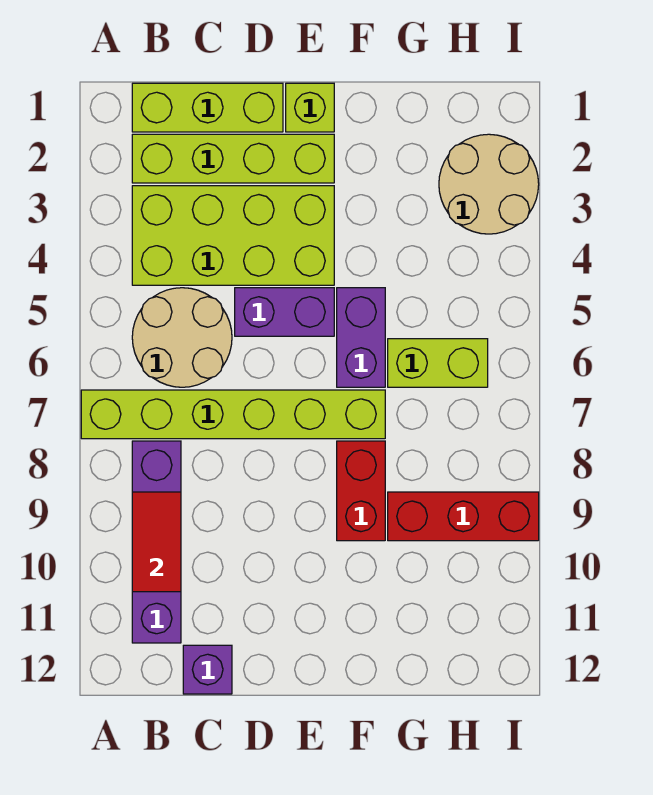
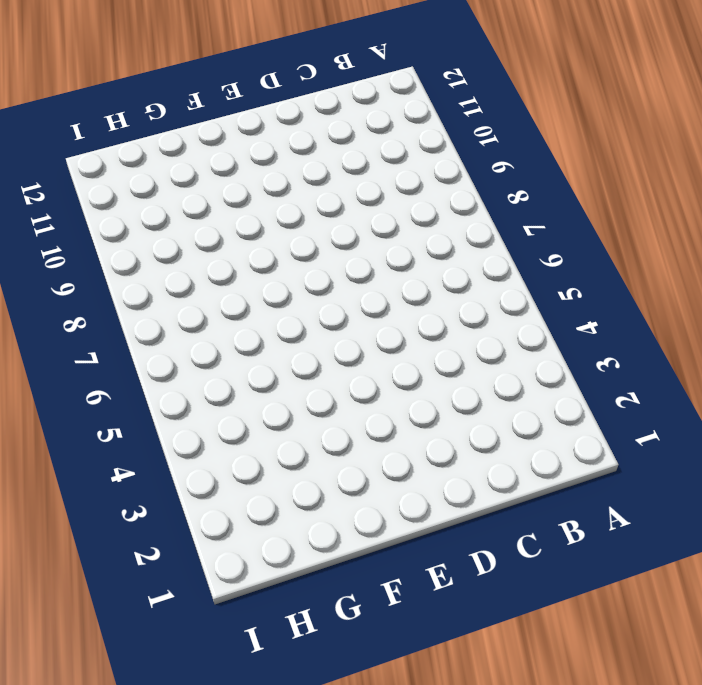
none -> lime 1x6 brick [81,390,385,439]
none -> lime 1x3 brick [132,83,283,132]
none -> lime 1x4 brick [132,134,334,183]

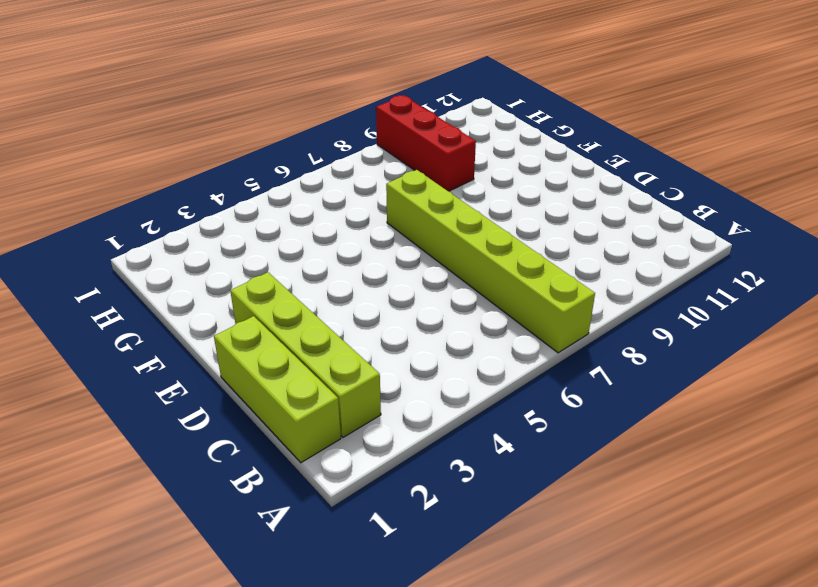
none -> lime 2x4 brick [132,186,334,285]
none -> tan 2x2 round brick [132,288,232,387]
none -> purple 1x4 brick [132,441,181,643]

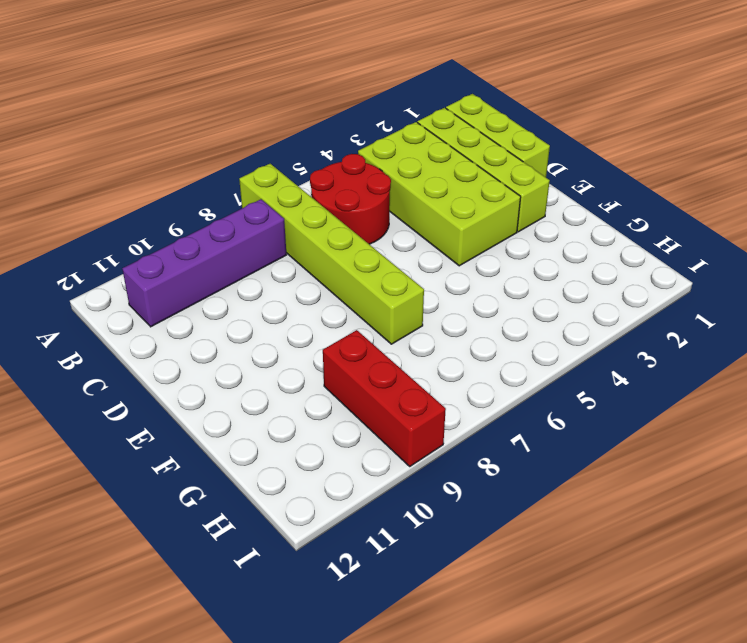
red 2x2 round brick [310,154,391,244] -> tan 2x2 round brick [132,288,232,387]
none -> purple 1x1 brick [183,645,232,694]
none -> purple 1x2 brick [235,288,334,336]
none -> lime 1x1 brick [286,83,334,132]

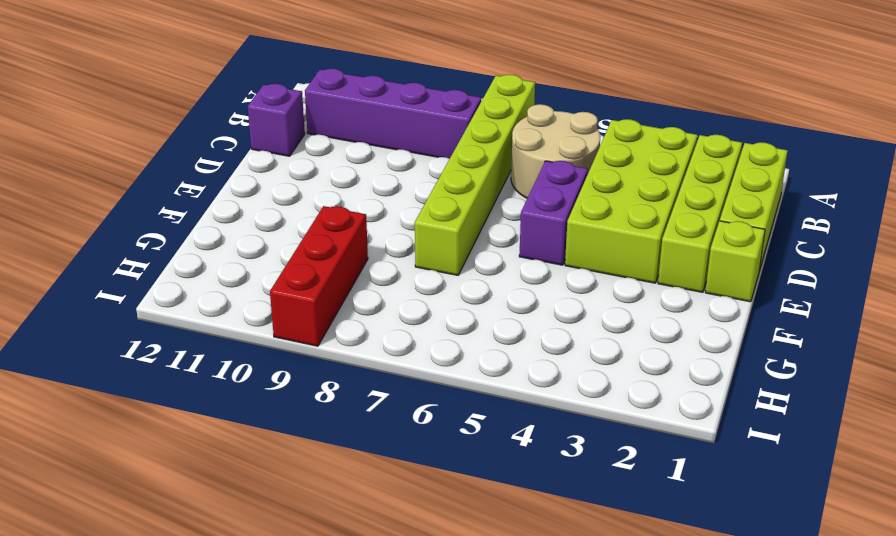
none -> purple 1x2 brick [337,288,385,387]
none -> red 1x2 brick [337,441,385,541]
none -> lime 1x2 brick [388,339,488,387]

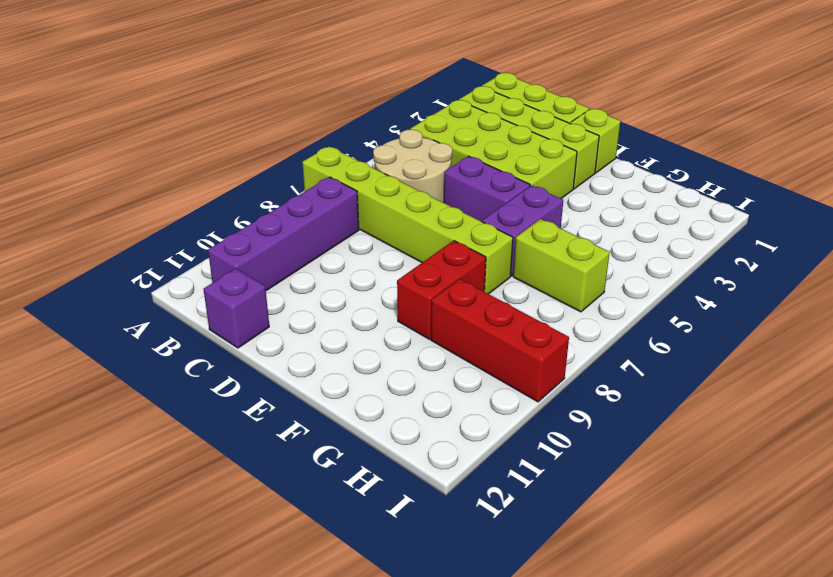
none -> tan 2x2 round brick [439,134,539,234]
none -> red 1x2 tile [132,492,181,592]

